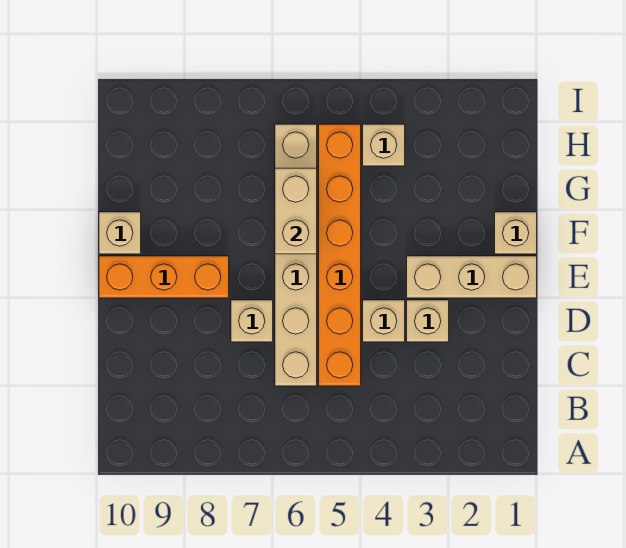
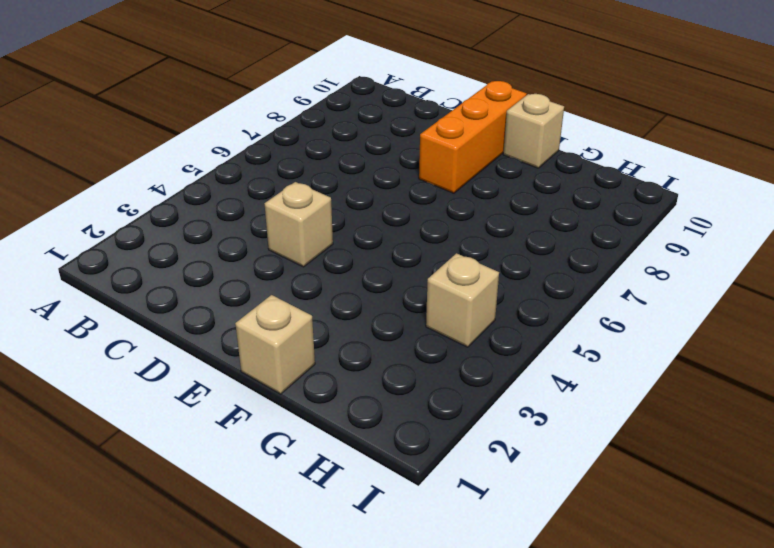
none -> orange 1x6 brick [319,124,361,386]
none -> tan 1x6 brick [275,124,317,386]

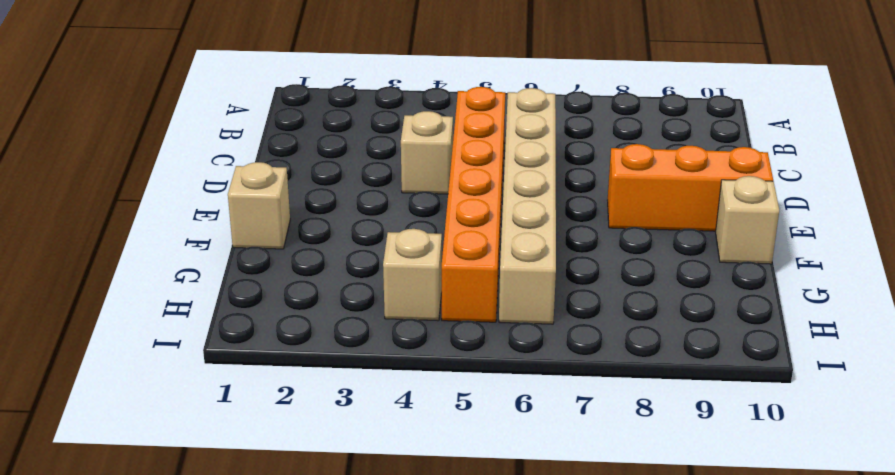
none -> tan 1x1 brick [407,300,449,342]
none -> tan 1x1 brick [231,300,273,342]

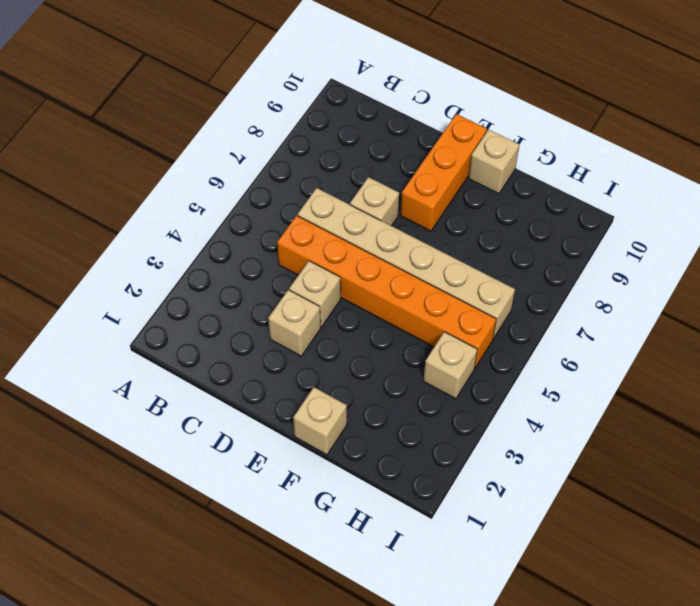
none -> tan 1x3 brick [407,256,537,298]
none -> tan 1x2 brick [275,168,317,254]

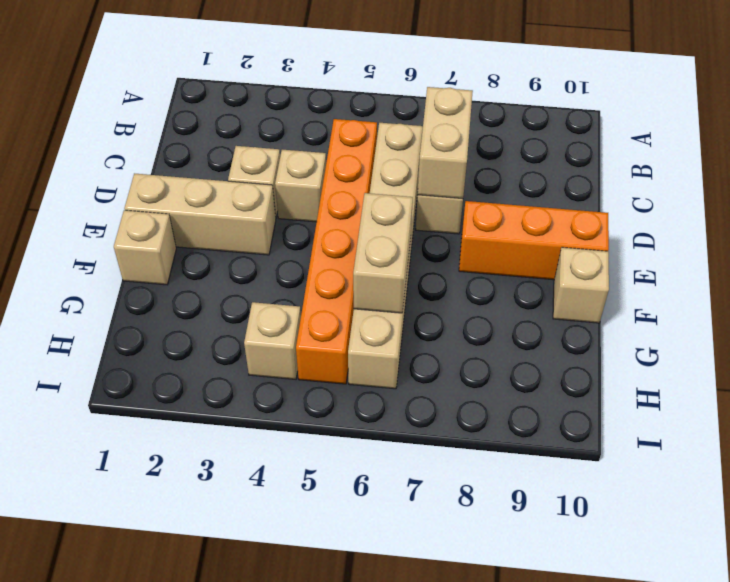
tan 1x2 brick [418,87,473,199] -> none

